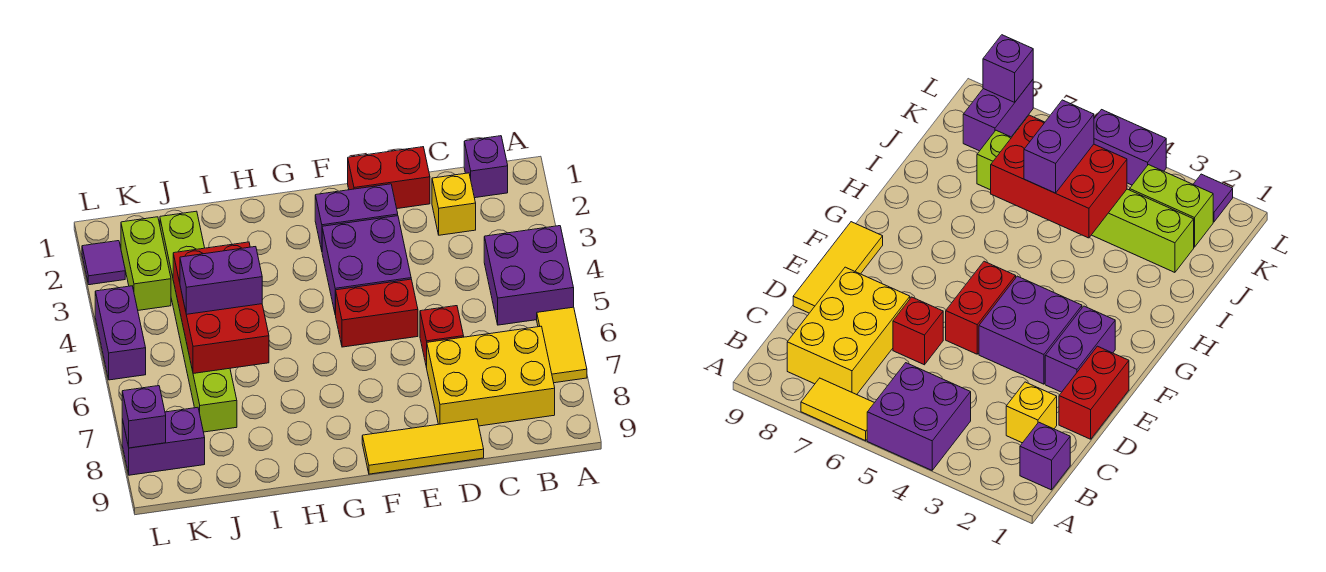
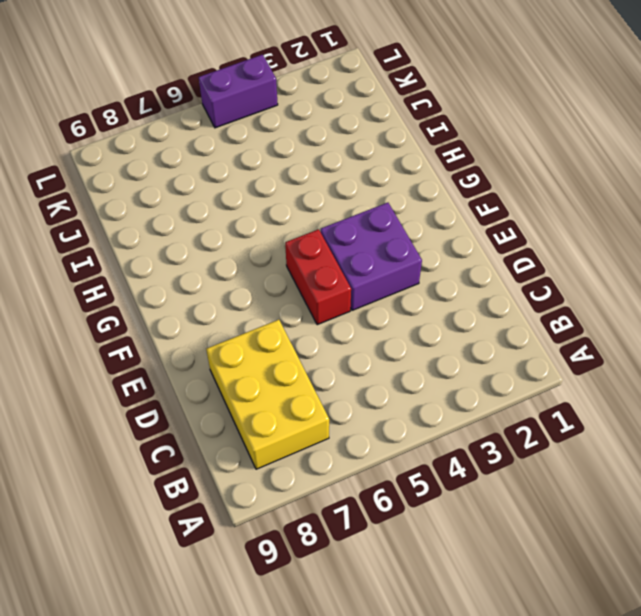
none -> purple 2x2 brick [484,226,574,325]
none -> yellow 1x2 tile [537,307,587,383]
none -> purple 1x1 brick [464,136,508,198]

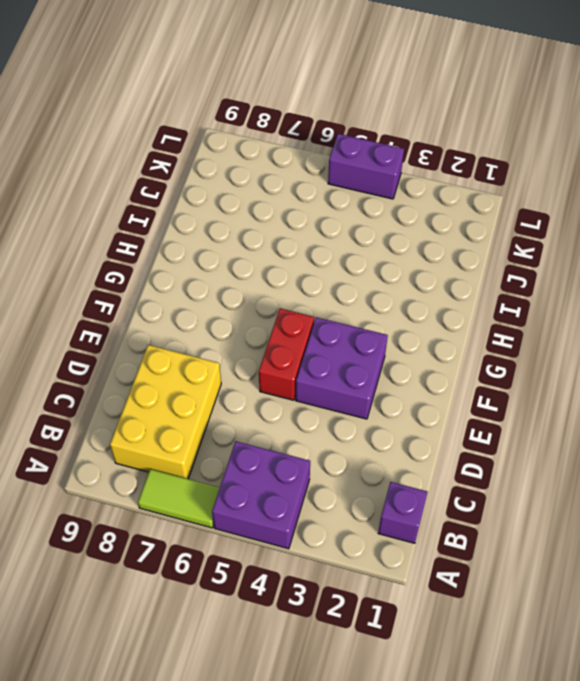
lime 1x2 tile [138,469,220,528] -> yellow 1x2 tile [537,307,587,383]
none -> yellow 1x1 brick [432,173,476,235]
none -> red 1x2 brick [348,147,430,209]
none -> red 1x1 brick [420,306,464,368]

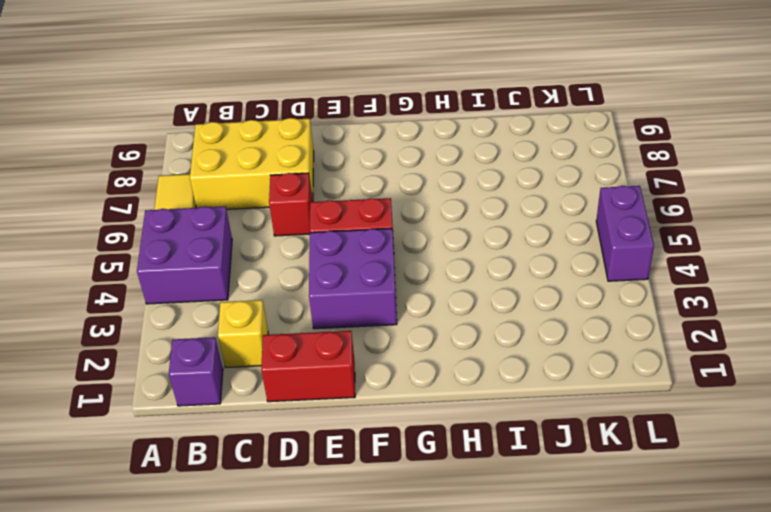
none -> yellow 1x3 tile [362,419,484,474]
none -> purple 1x2 brick [315,184,398,250]
none -> lime 1x6 brick [160,211,237,432]

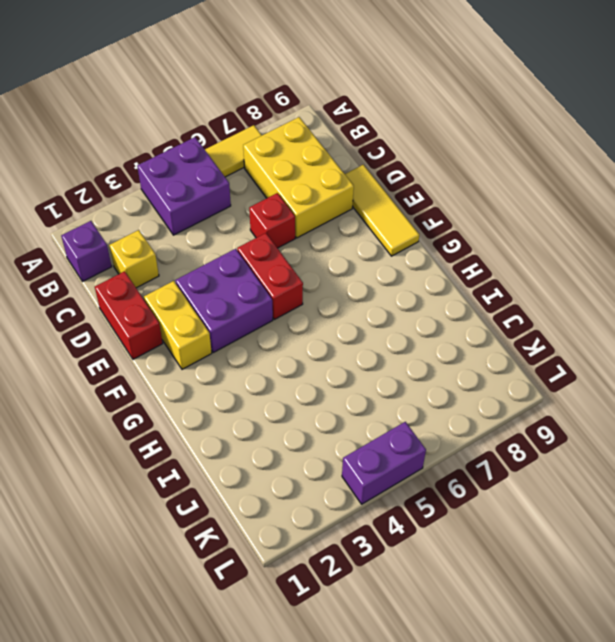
yellow 1x2 brick [144,281,212,369] -> purple 1x2 brick [315,184,398,250]
none -> lime 1x6 brick [160,211,237,432]
none -> lime 1x2 brick [121,217,171,310]
none -> purple 1x2 brick [122,407,205,475]

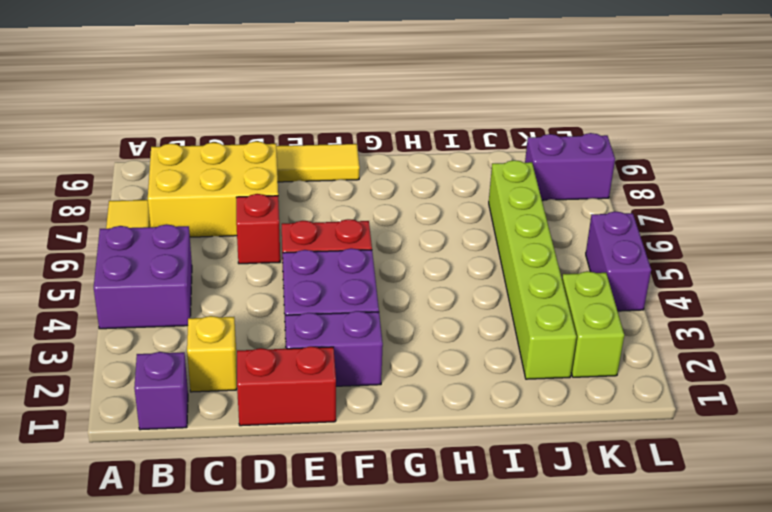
none -> purple 1x1 tile [82,241,125,285]
none -> red 2x3 brick [173,242,269,374]
none -> purple 1x1 brick [122,386,166,448]

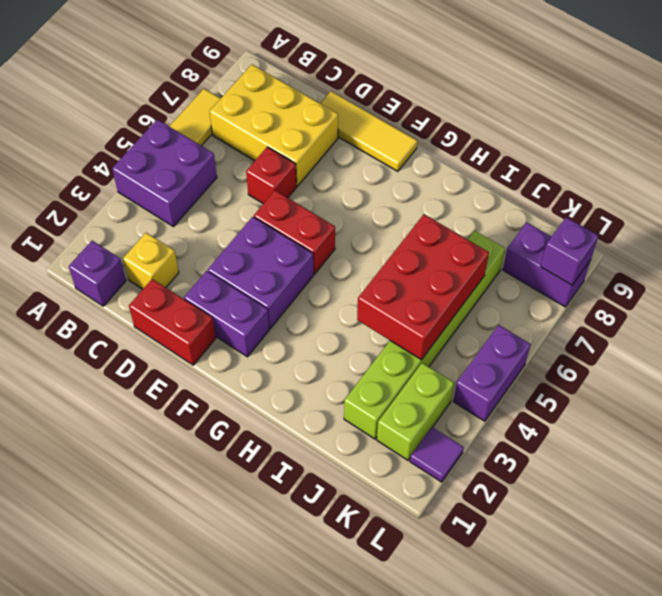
none -> purple 1x2 brick [180,247,262,314]

